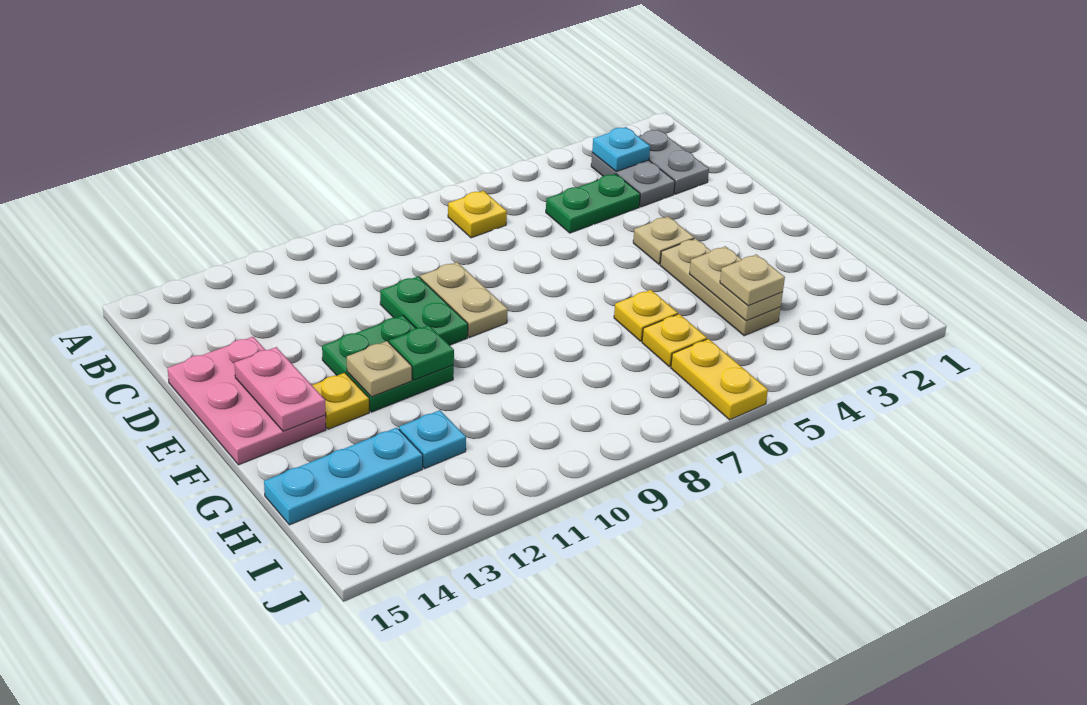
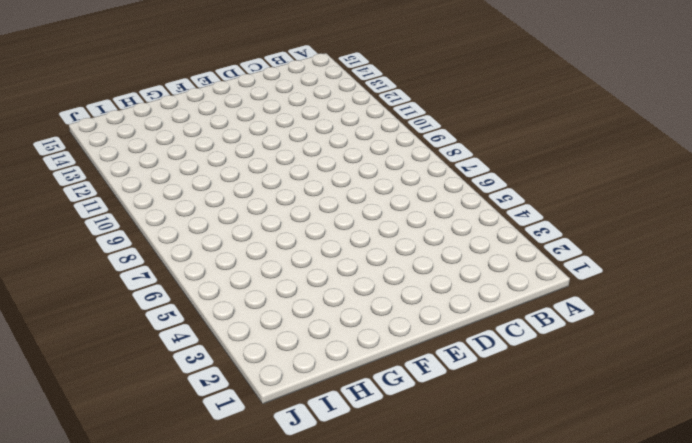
none -> grey 1x2 plate [639,130,709,194]
none -> grey 1x2 plate [591,153,675,207]
none -> yellow 1x1 plate [448,191,507,238]

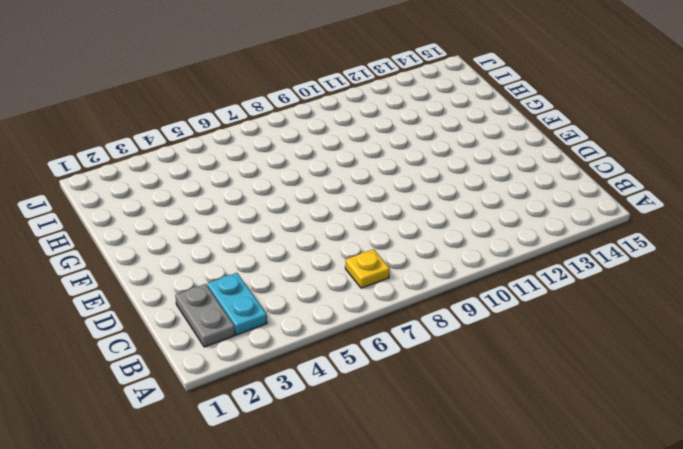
cyan 1x2 plate [207,273,267,335] -> grey 1x2 plate [591,153,675,207]
none -> green 1x2 plate [546,174,640,233]
none -> tan 1x2 plate [420,262,508,337]
none -> green 1x2 plate [380,276,468,345]

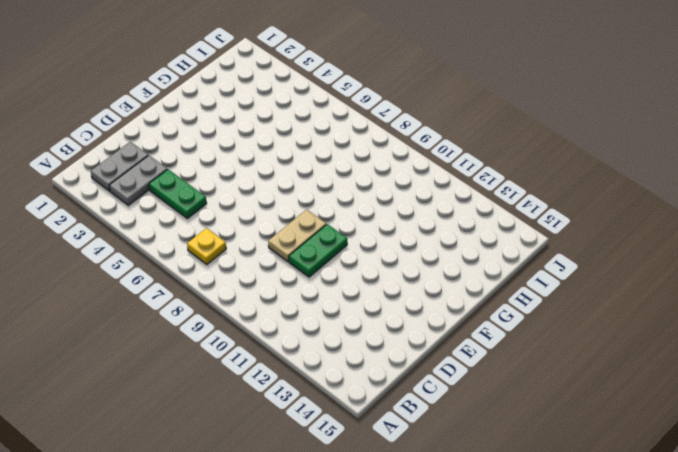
none -> pink 2x3 plate [168,337,326,465]
none -> tan 1x1 plate [633,216,694,264]
none -> green 2x2 plate [322,316,454,412]

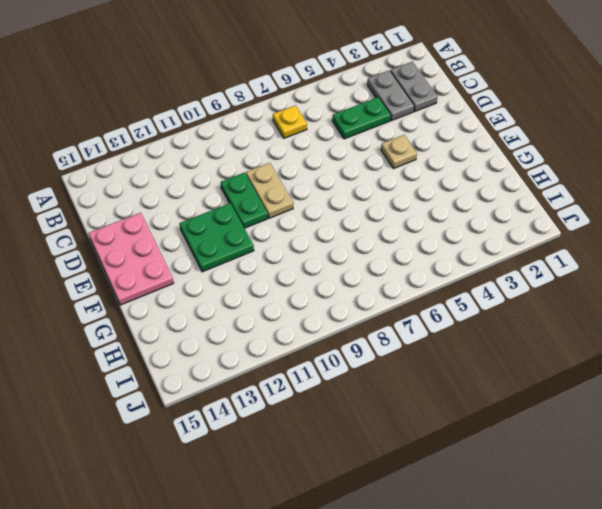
none -> tan 1x3 plate [660,238,781,336]
none -> yellow 1x1 plate [312,373,369,429]
none -> yellow 1x1 plate [614,290,678,341]

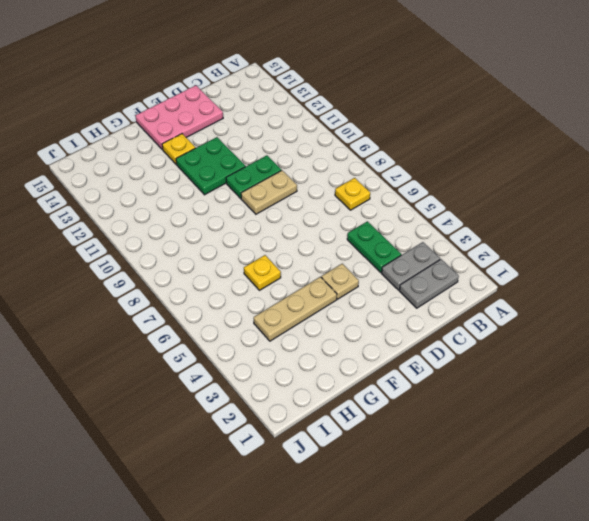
none -> yellow 1x1 plate [642,314,707,367]
none -> cyan 1x1 plate [399,410,466,468]
none -> cyan 1x3 plate [264,428,423,525]

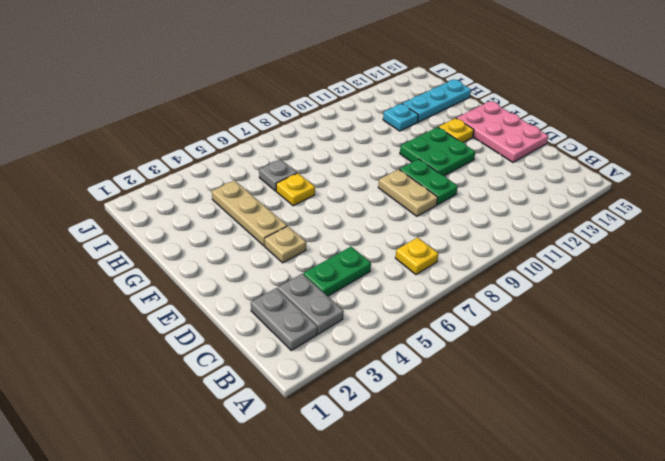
grey 1x1 plate [259,159,297,191] -> yellow 1x1 plate [642,314,707,367]
none -> yellow 1x2 plate [671,339,768,420]
none -> cyan 1x1 plate [592,127,650,172]
none -> pink 1x2 plate [234,347,326,431]

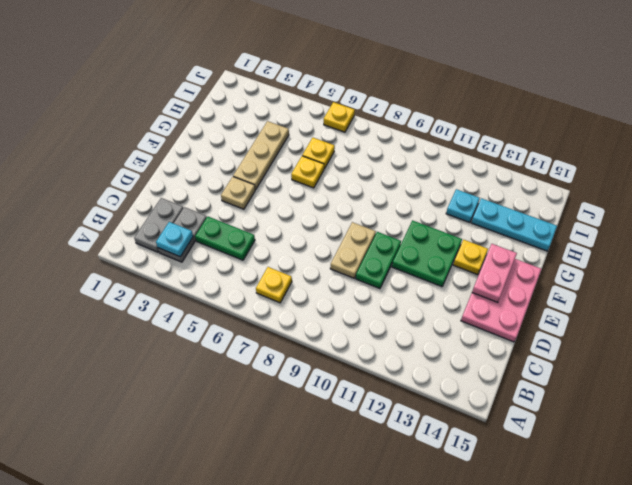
yellow 1x1 plate [324,102,355,132] -> yellow 1x2 plate [671,339,768,420]
none -> green 1x1 plate [389,325,454,380]
none -> tan 1x1 plate [347,341,412,397]
none -> tan 1x2 plate [689,246,783,321]

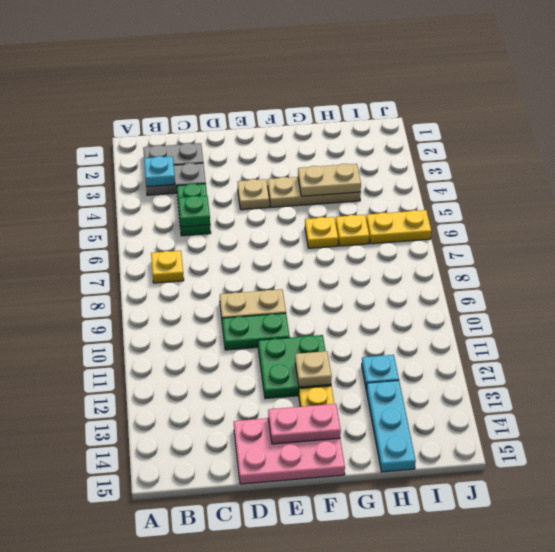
green 1x1 plate [178,196,210,227] -> green 1x1 plate moved to [389,325,454,380]
none -> tan 1x1 plate [720,254,785,306]

